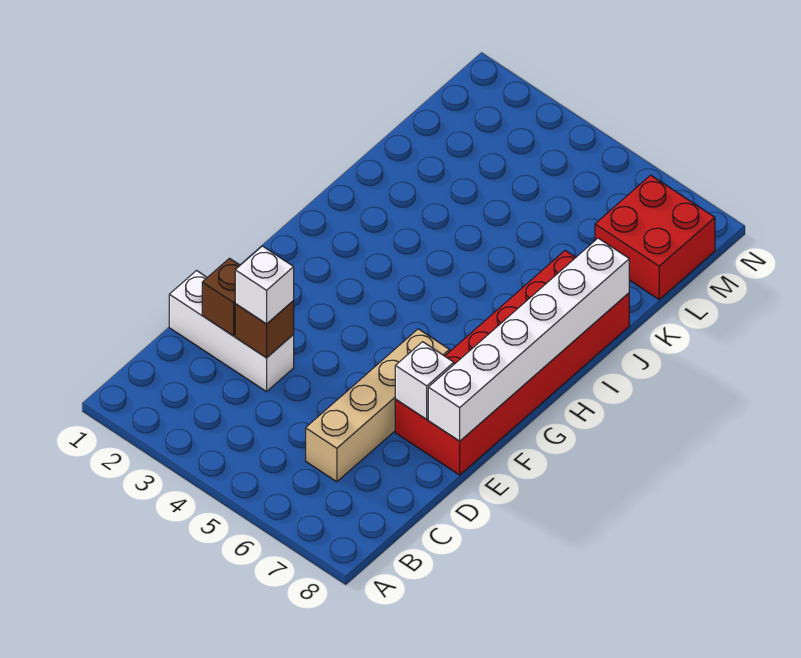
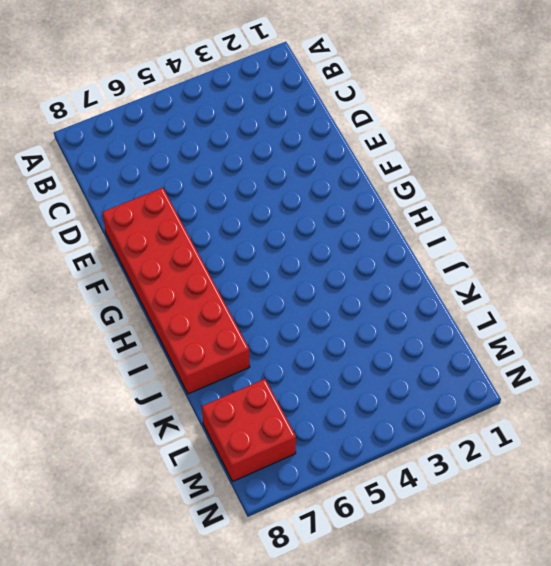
none -> tan 1x4 brick [306,329,450,482]
none -> white 1x3 brick [169,271,294,392]

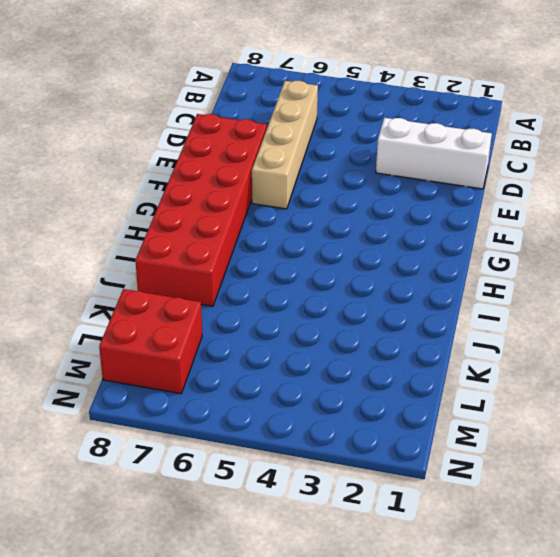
none -> brown 1x1 brick [202,258,240,336]
none -> brown 1x1 brick [235,301,294,358]

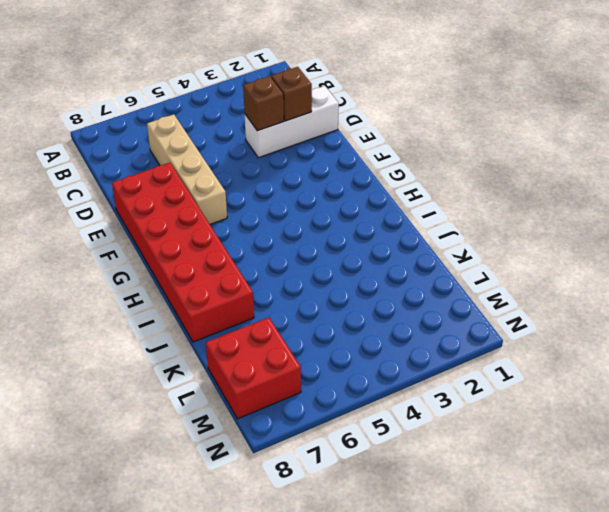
none -> white 1x1 brick [395,342,454,419]
none -> white 1x6 brick [428,238,629,441]

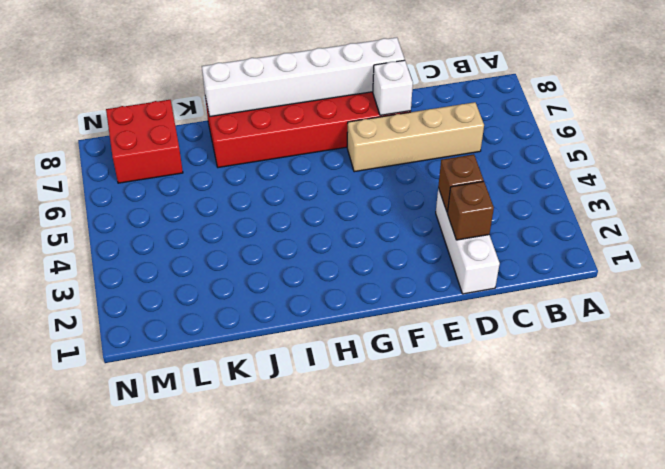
none -> white 1x1 brick [235,246,294,324]

